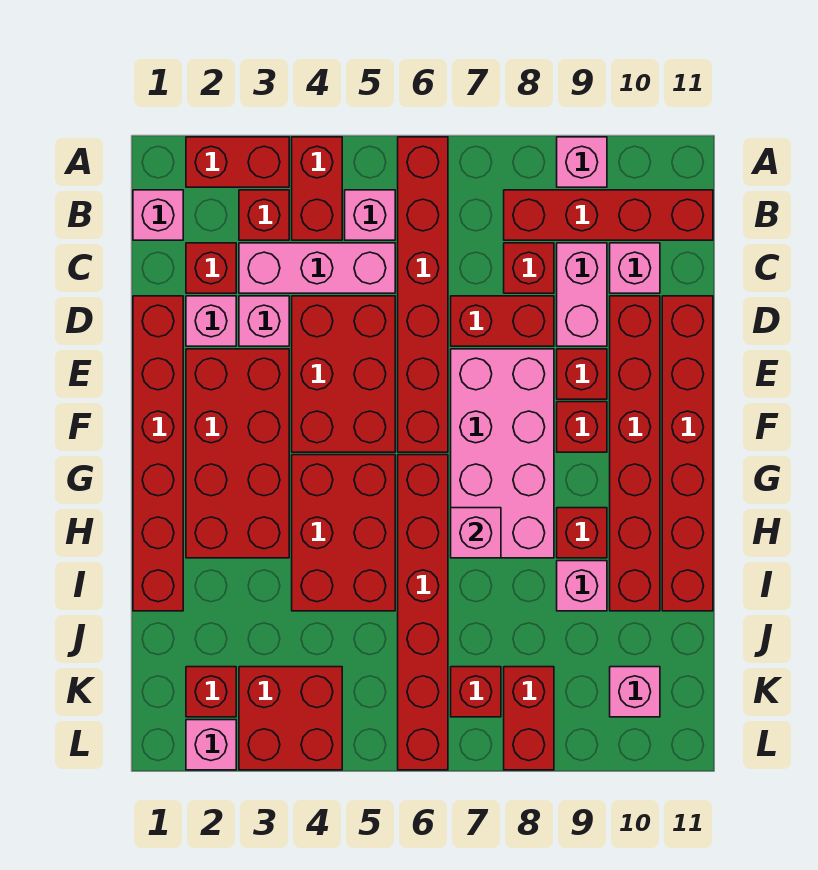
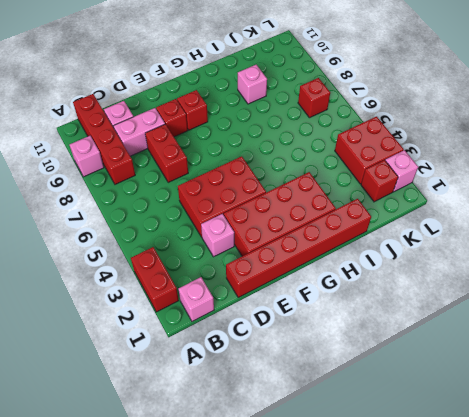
none -> red 1x2 brick [292,137,342,240]
none -> red 1x6 brick [398,137,448,452]
none -> red 1x1 brick [239,190,289,240]
none -> pink 1x1 brick [345,190,395,240]

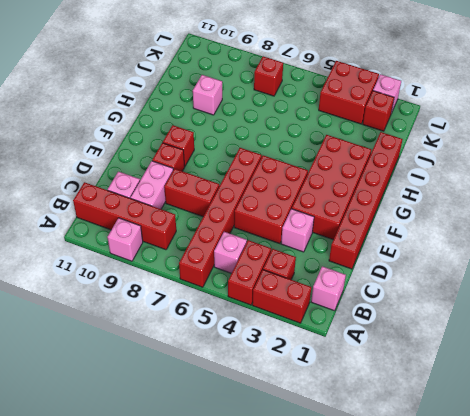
none -> red 1x1 brick [186,243,236,293]
none -> pink 1x3 brick [239,243,395,293]
none -> red 1x1 brick [504,243,554,293]
none -> pink 1x1 brick [186,296,236,346]

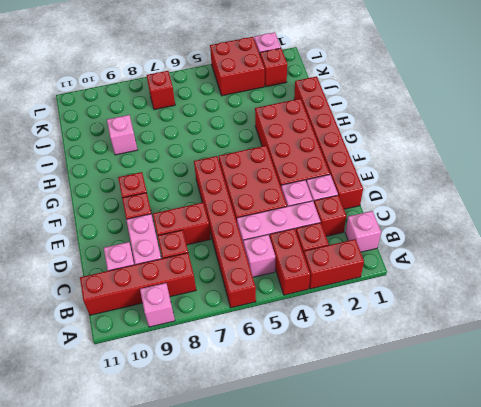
none -> red 1x6 brick [610,296,660,611]
none -> red 1x6 brick [662,296,713,611]
none -> pink 2x4 brick [451,349,554,558]
none -> red 2x3 brick [292,455,395,611]

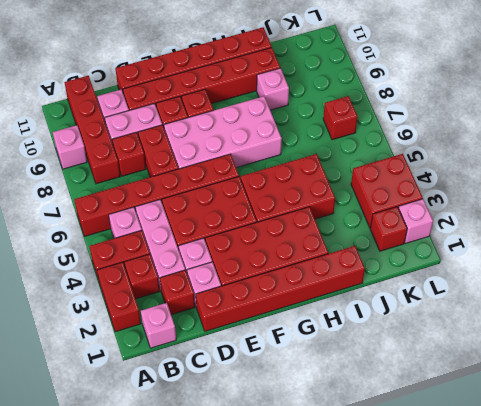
none -> red 1x6 brick [398,455,448,770]
none -> red 1x1 brick [557,508,607,558]
none -> red 1x2 brick [504,667,554,770]
none -> pink 1x1 brick [610,667,660,717]

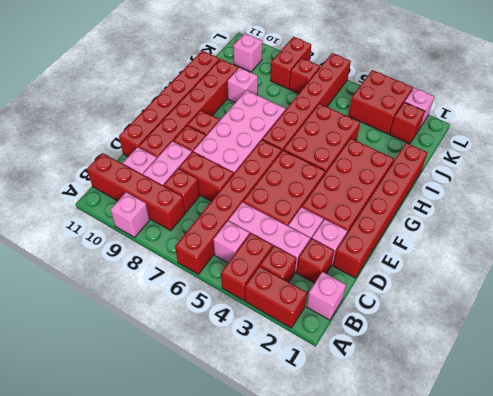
none -> red 1x1 brick [557,508,607,558]
none -> pink 1x1 brick [451,508,501,558]

